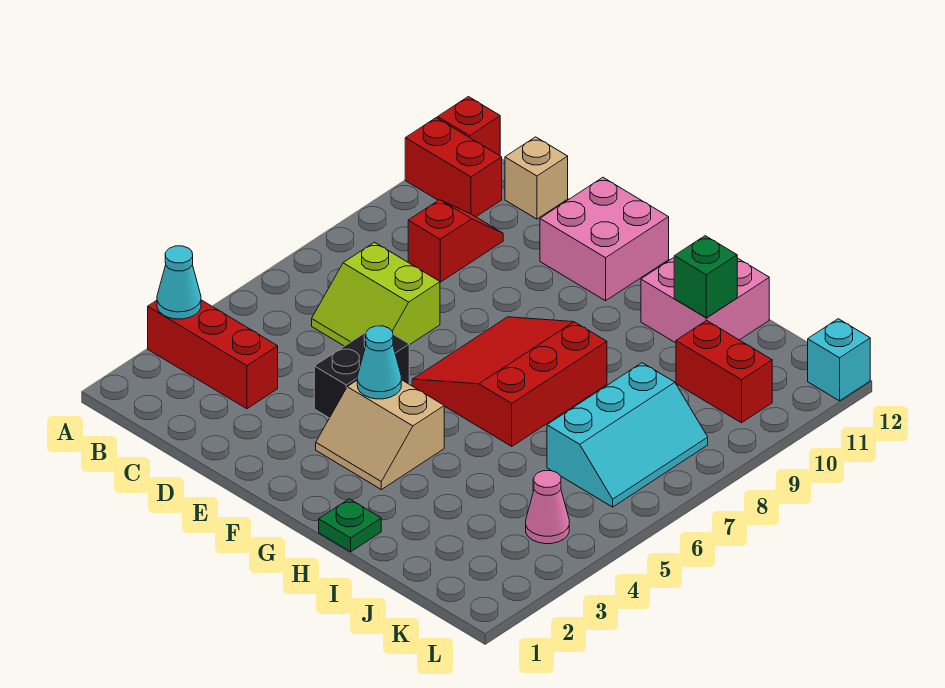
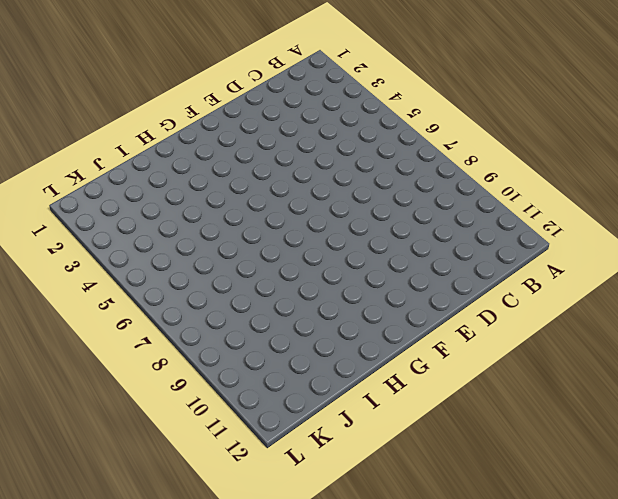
none -> red 1x3 brick [148,300,278,409]
none -> red 1x2 brick [405,118,502,217]
none -> red 1x1 brick [438,97,500,156]

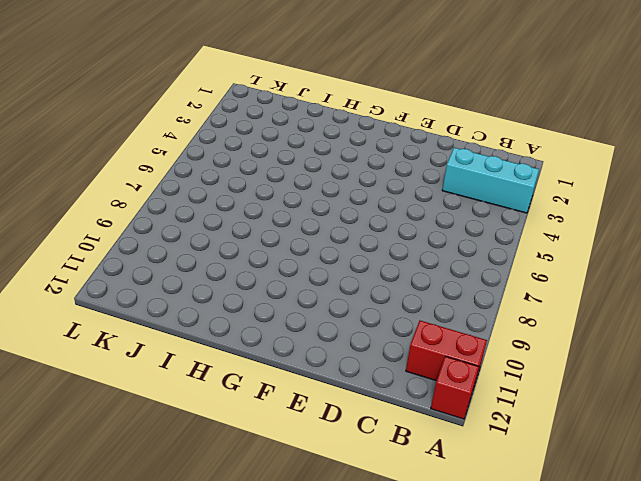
cyan 1x3 brick [442,148,539,213] -> red 1x3 brick [148,300,278,409]
none -> lime 2x2 slope [312,242,440,346]
none -> red 1x2 slope [408,200,503,282]
none -> tan 1x1 brick [505,137,568,219]

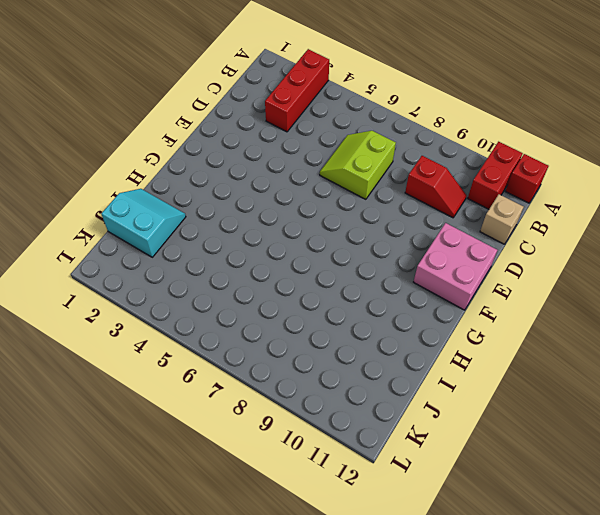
cyan 2x2 slope [101,189,186,257] -> none
none -> black 1x2 brick [314,325,409,418]
none -> tan 2x2 slope [316,380,444,490]
none -> red 3x3 slope [412,317,607,446]

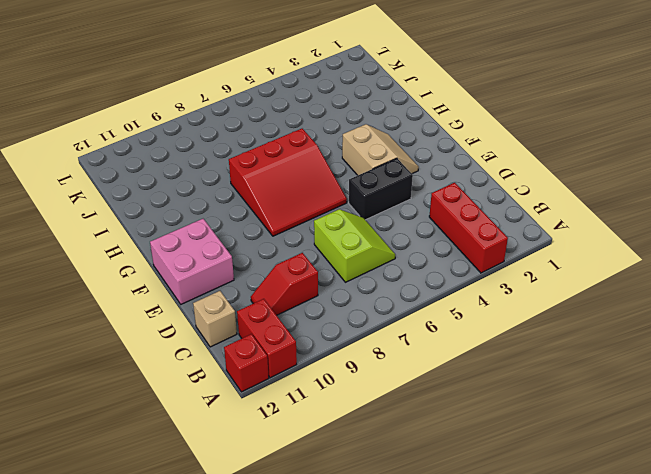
none -> green 1x1 plate [319,499,381,552]
none -> pink 2x2 brick [641,258,769,343]
none -> cyan 2x3 slope [547,363,708,507]

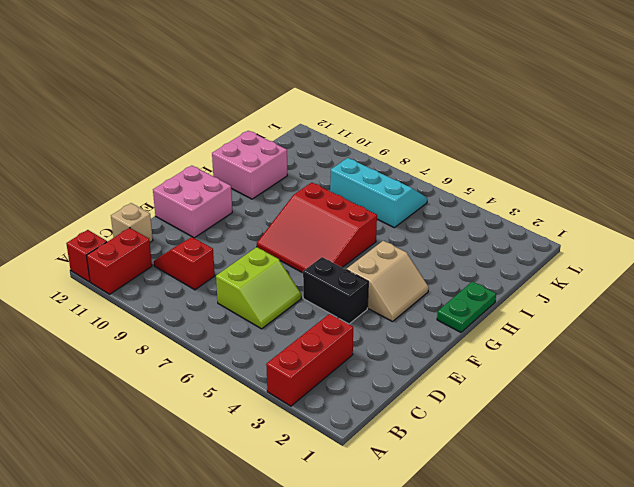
green 1x2 plate [437,282,496,332] -> green 1x1 plate [319,499,381,552]
none -> red 1x2 brick [676,320,772,423]
none -> pink 1x1 cone [526,471,569,544]
none -> cyan 1x1 brick [808,319,870,401]

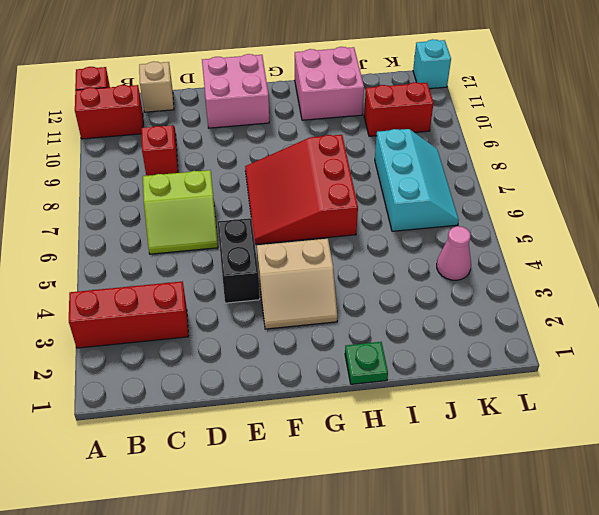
none -> cyan 1x1 cone [157,246,201,319]
none -> cyan 1x1 cone [357,326,401,399]
none -> green 1x1 brick [674,236,737,318]

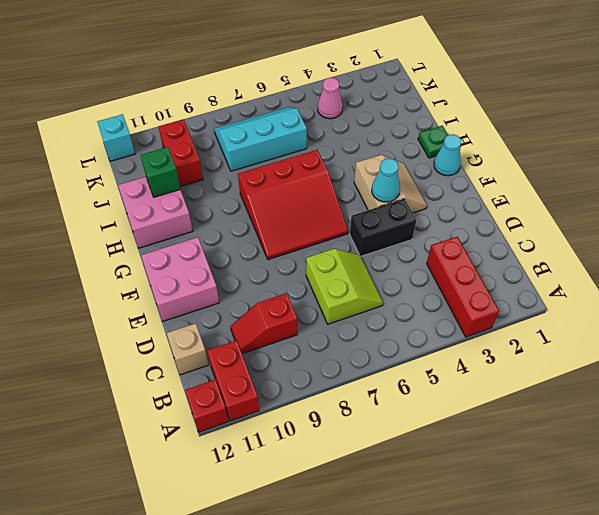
cyan 1x1 cone [434,134,461,176] -> cyan 1x1 cone moved to [157,246,201,319]

